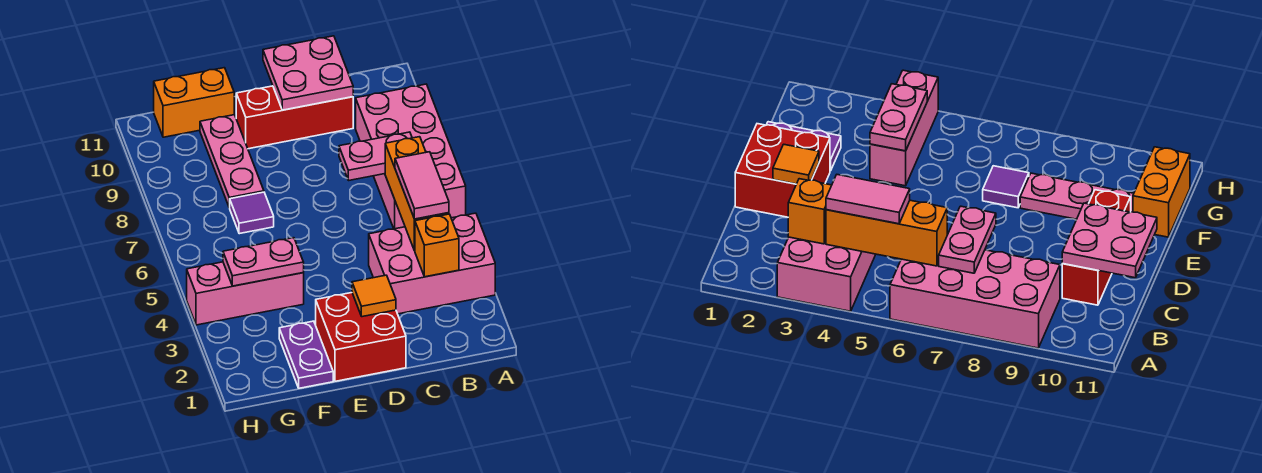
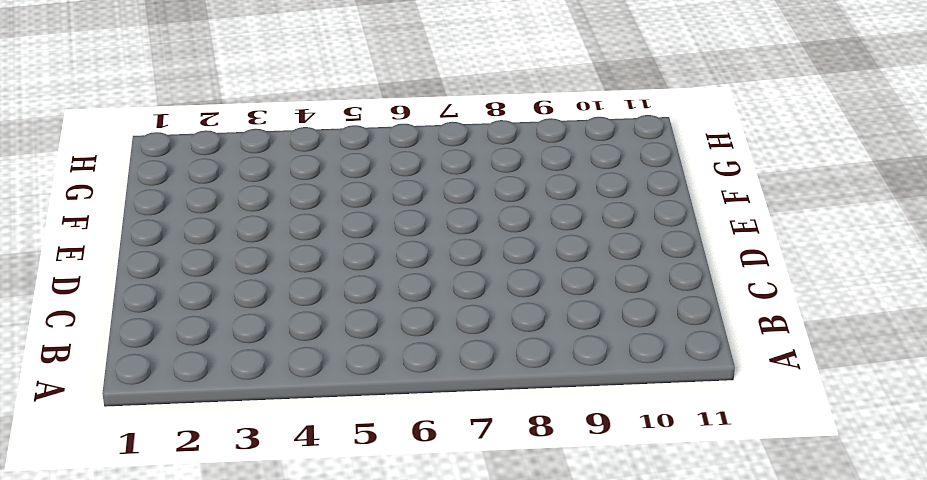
none -> pink 2x3 brick [369,213,495,314]
none -> pink 2x4 brick [356,84,466,229]
none -> red 1x3 brick [236,86,353,149]

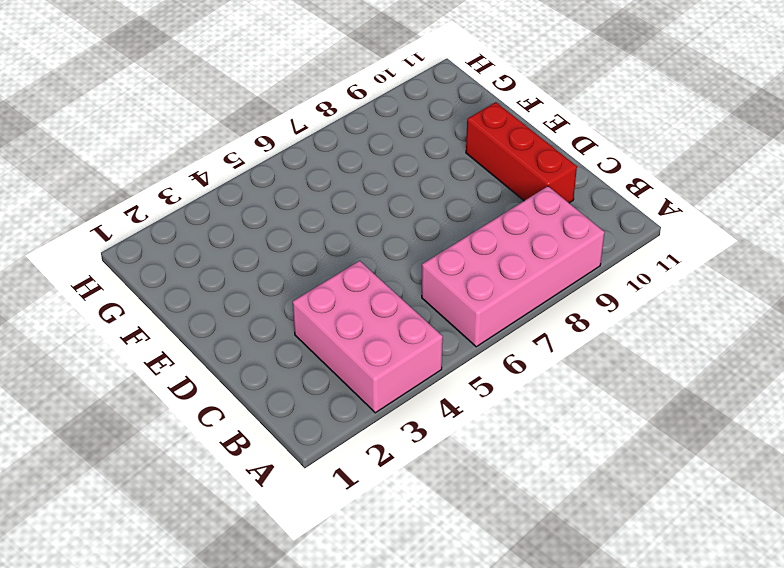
none -> red 2x2 brick [316,293,406,381]
none -> purple 1x2 plate [279,321,333,388]
none -> pink 1x3 brick [187,262,304,325]

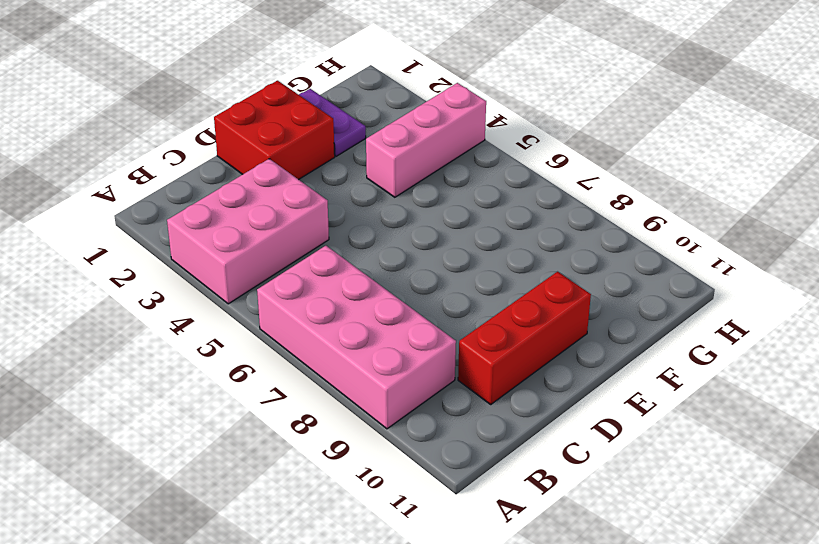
none -> purple 1x1 tile [229,192,274,234]
none -> pink 1x3 plate [200,115,264,207]
none -> orange 1x2 brick [154,68,234,137]

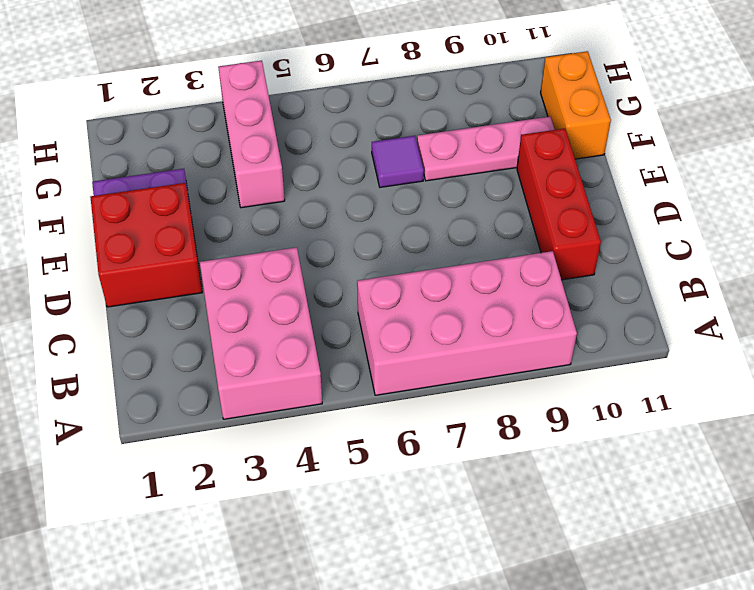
none -> orange 1x1 brick [415,214,459,277]
none -> orange 1x3 brick [385,137,449,251]
none -> pink 1x2 plate [339,132,412,180]

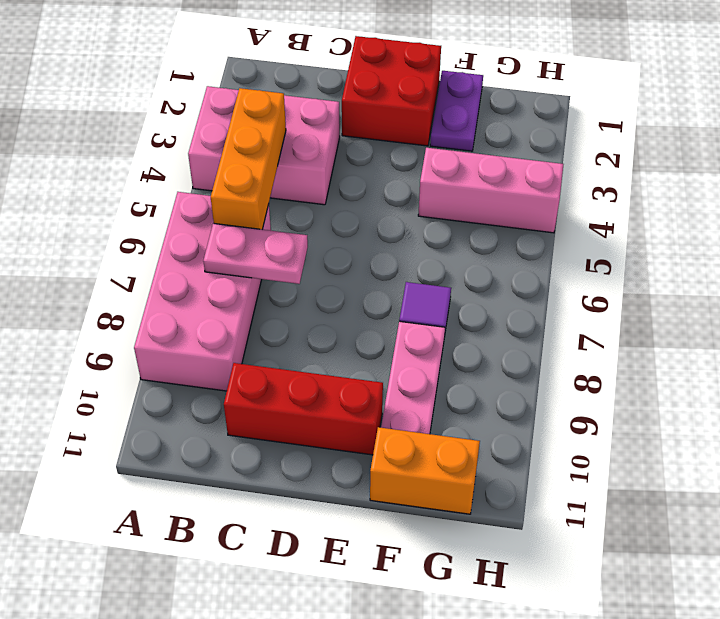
none -> orange 1x1 brick [415,214,459,277]
none -> pink 2x2 plate [263,36,353,110]
none -> orange 1x1 tile [352,275,396,317]

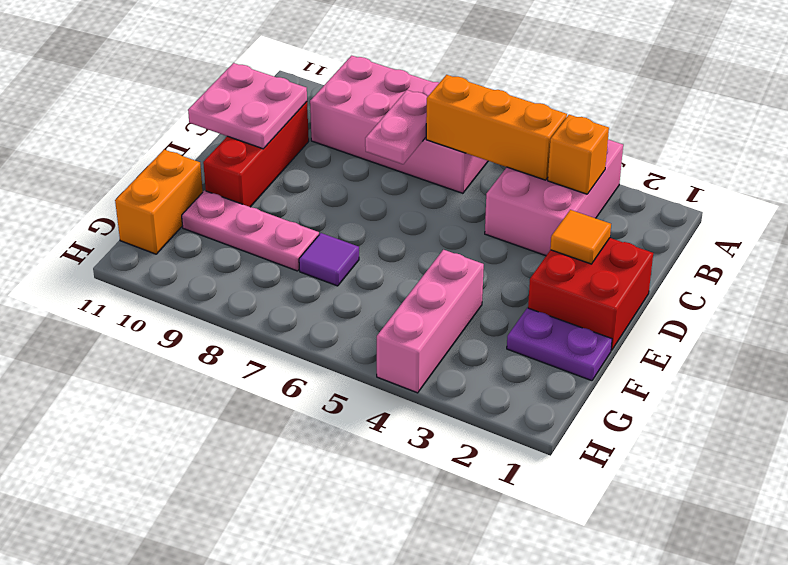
none -> pink 1x2 plate [223,238,304,286]
none -> pink 1x2 tile [395,152,449,219]

